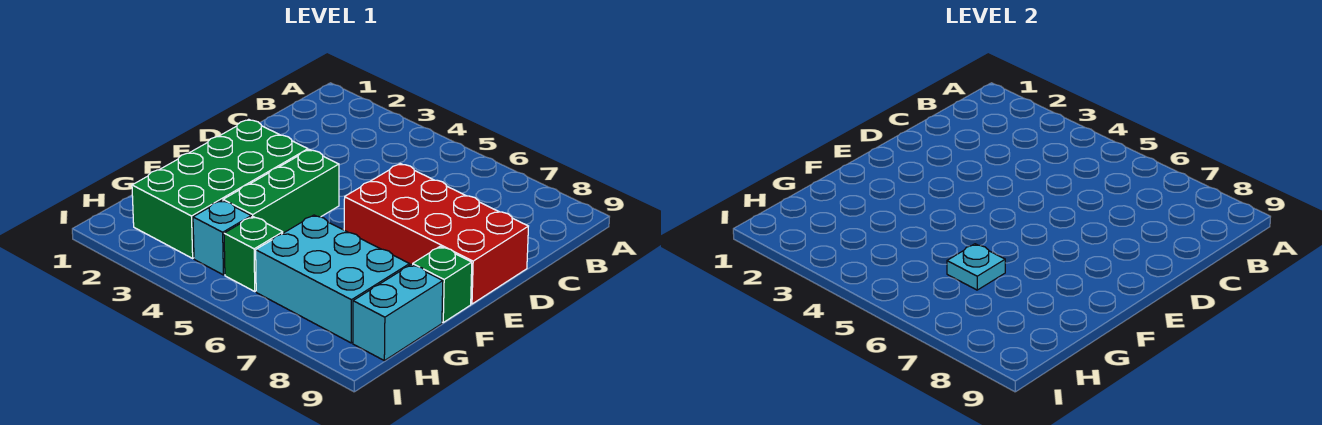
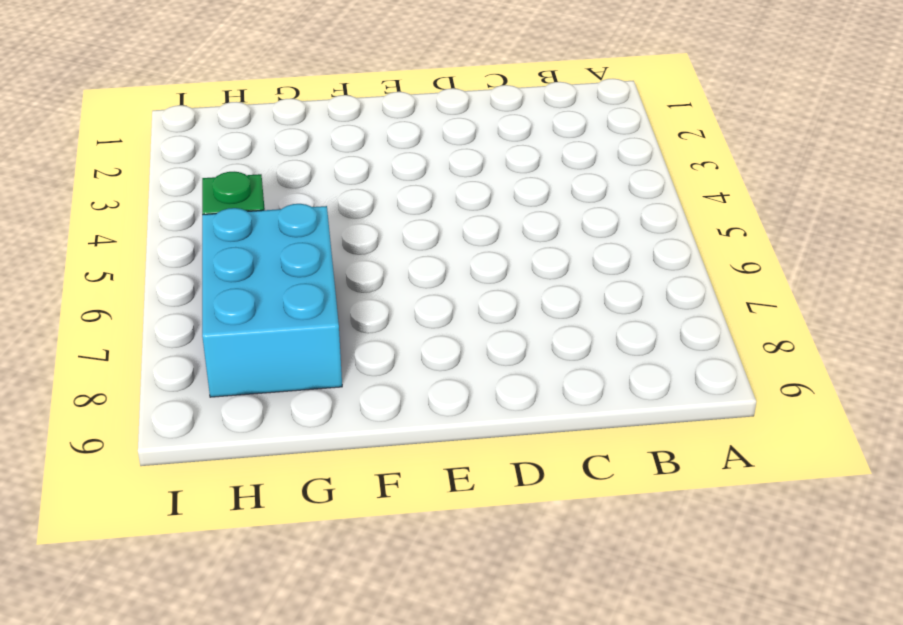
none -> red 2x4 brick [344,164,528,304]
none -> green 2x4 brick [132,119,308,258]

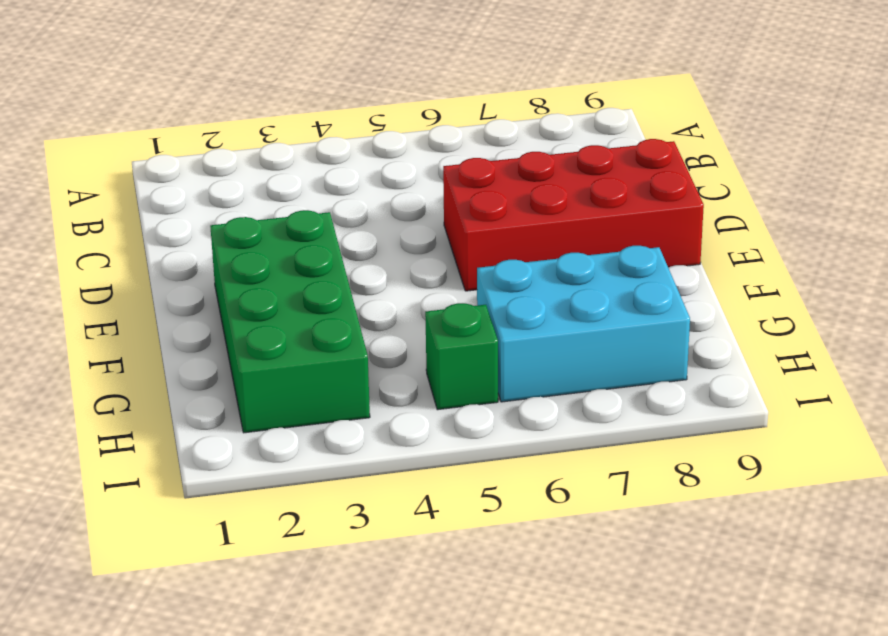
none -> green 1x3 brick [223,150,339,233]
none -> green 1x1 brick [413,246,472,322]

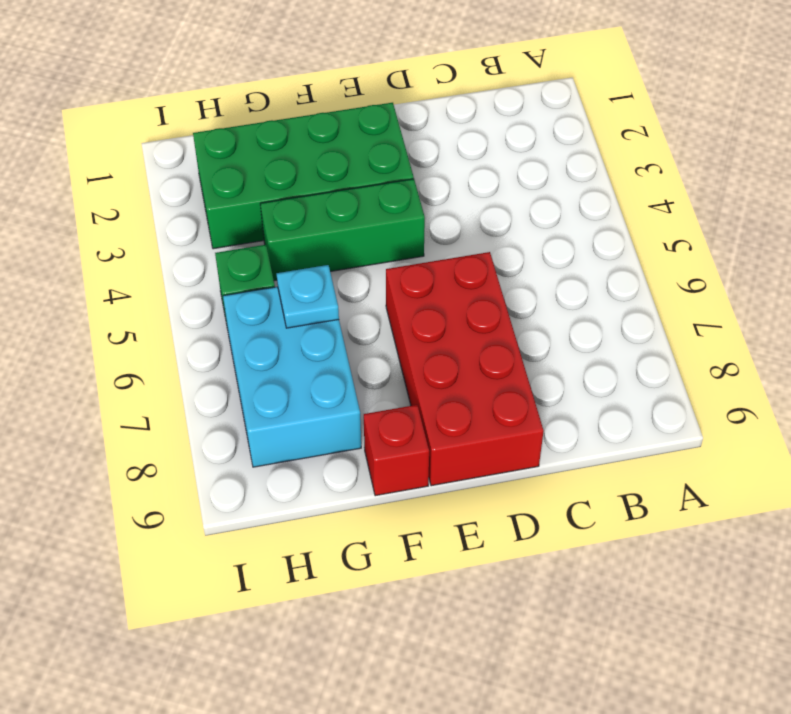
red 1x1 brick [364,405,429,496] -> green 1x1 brick [413,246,472,322]
none -> cyan 1x2 brick [353,265,443,361]
none -> cyan 1x1 brick [193,200,251,275]

